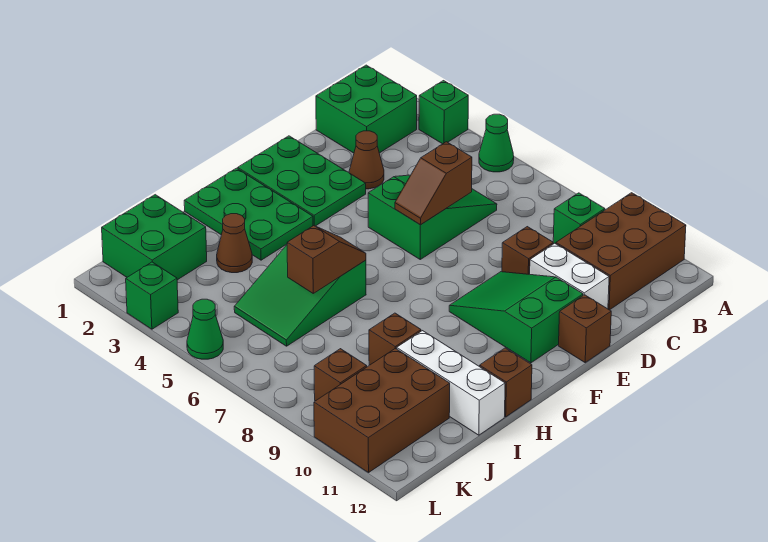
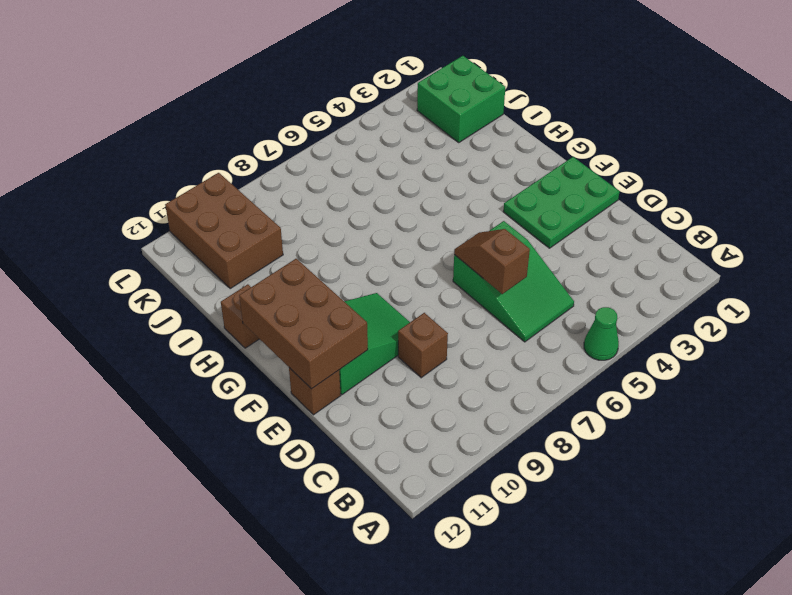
brown 2x3 brick [239,259,368,389] -> brown 2x3 brick moved to [556,193,686,310]
none -> green 1x1 brick [419,81,468,144]
none -> green 2x2 brick [316,65,417,153]
none -> green 1x1 brick [553,193,605,244]

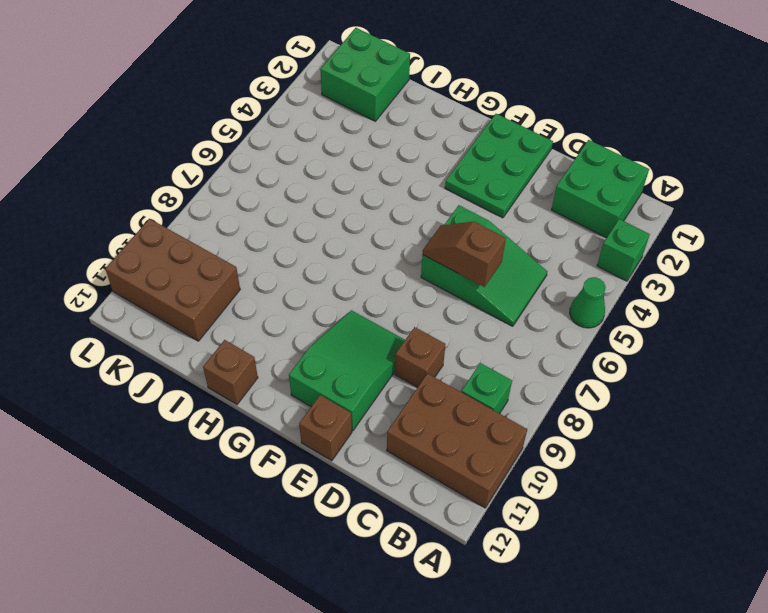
none -> brown 1x1 cone [349,131,384,189]
none -> white 1x2 brick [530,243,609,309]
none -> green 2x3 plate [184,168,313,260]

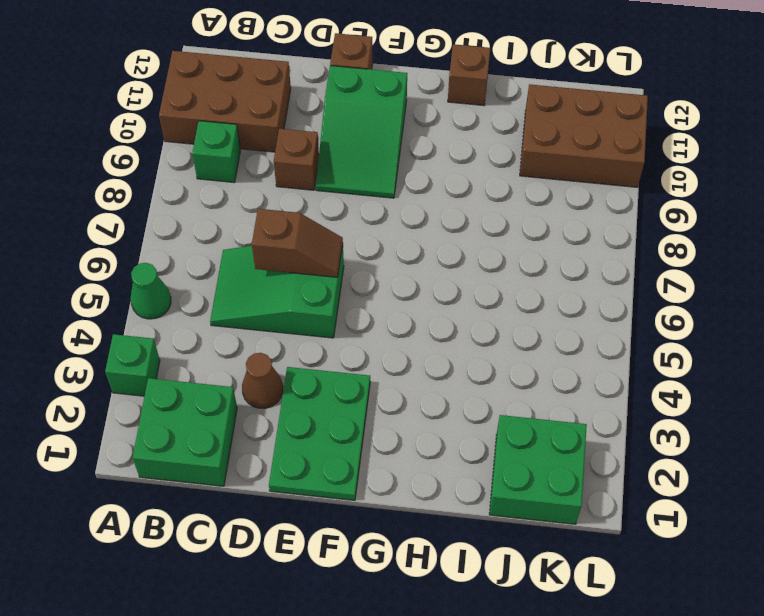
none -> white 1x2 brick [530,243,609,309]
none -> green 2x3 plate [184,168,313,260]
none -> green 2x3 slope [234,245,366,346]

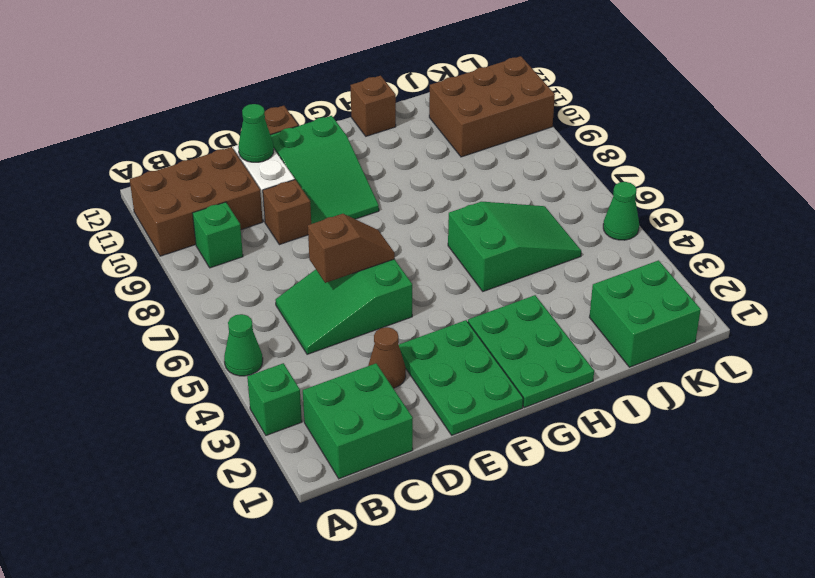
green 1x1 cone [238,104,274,162] -> none
none -> brown 1x1 cone [217,214,252,273]
none -> brown 1x1 brick [369,313,421,365]
none -> white 1x3 brick [397,331,505,435]

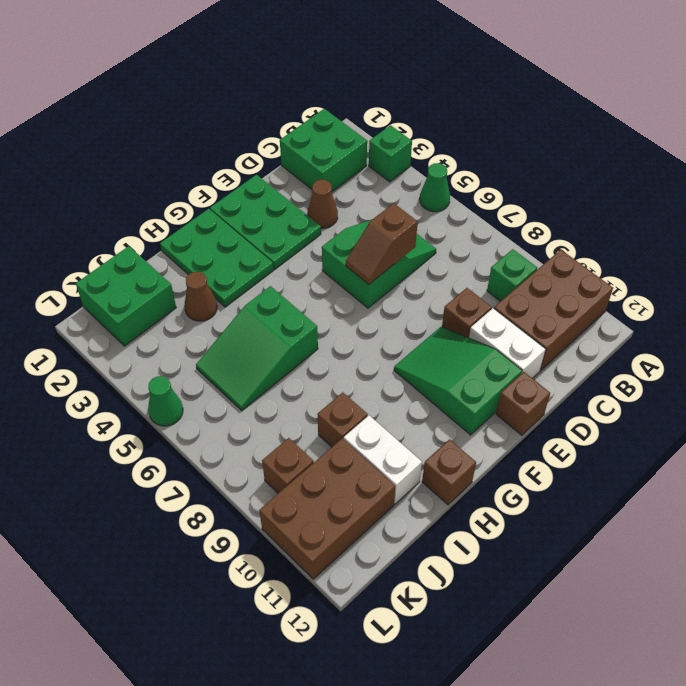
white 1x2 brick [344,416,422,504] -> white 1x3 brick [397,331,505,435]
none -> green 1x1 brick [126,262,178,329]
none -> brown 1x2 slope [287,226,366,293]

